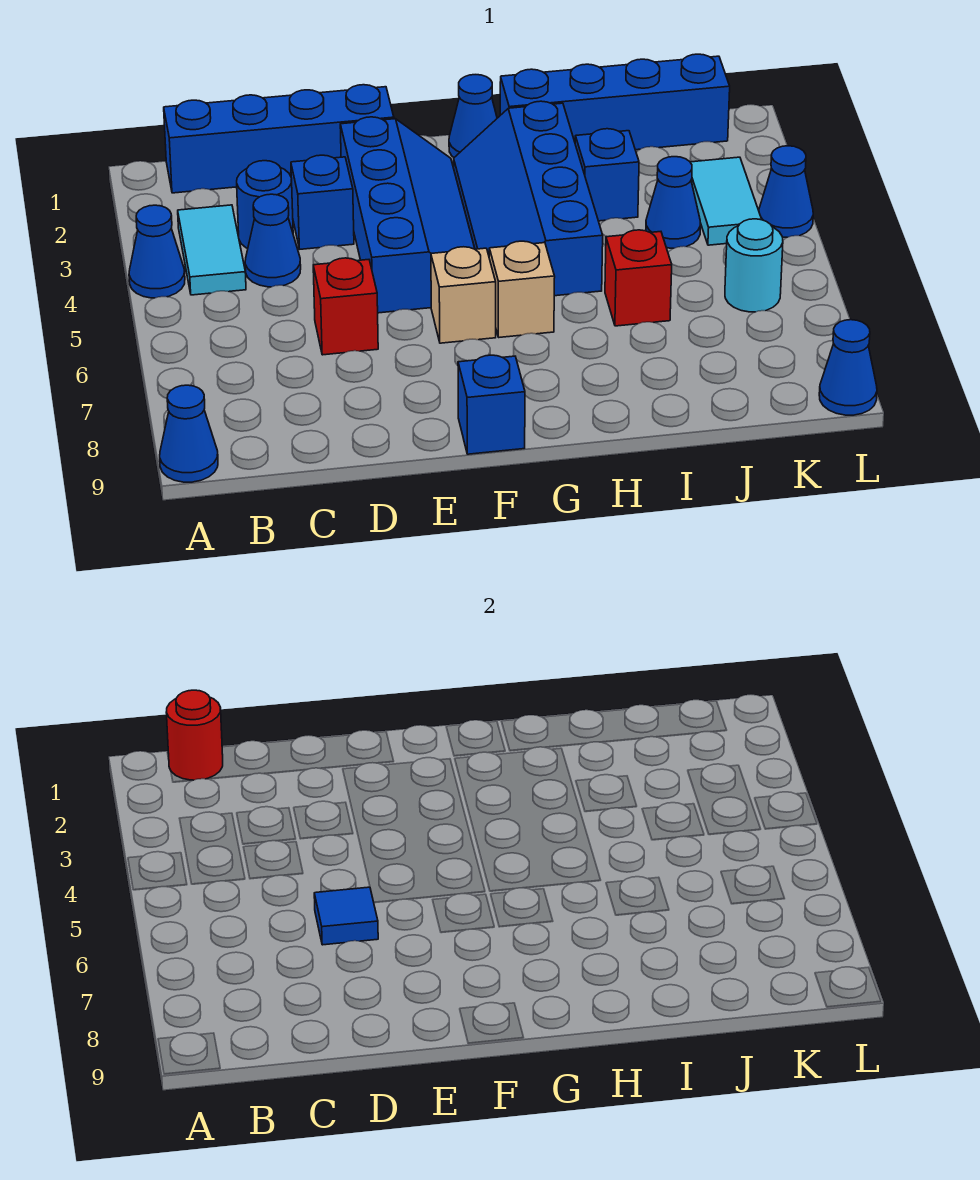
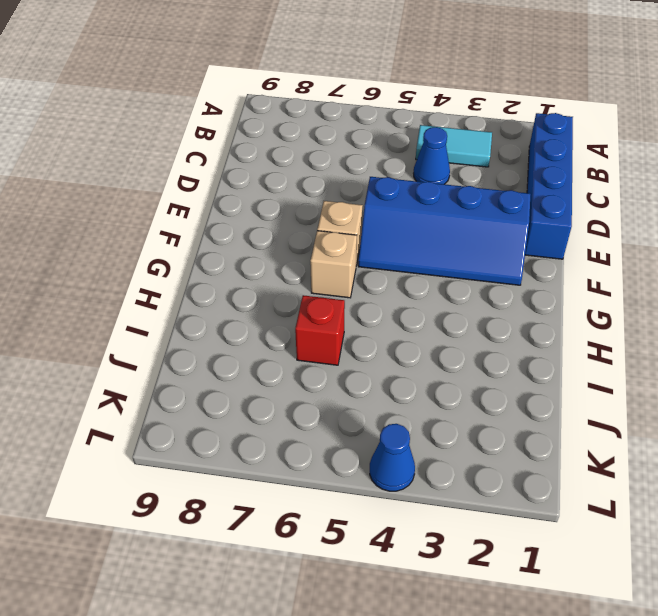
none -> blue 1x1 cone [129,205,185,298]
none -> blue 1x1 cone [160,385,218,482]
none -> blue 1x1 round brick [237,161,293,249]

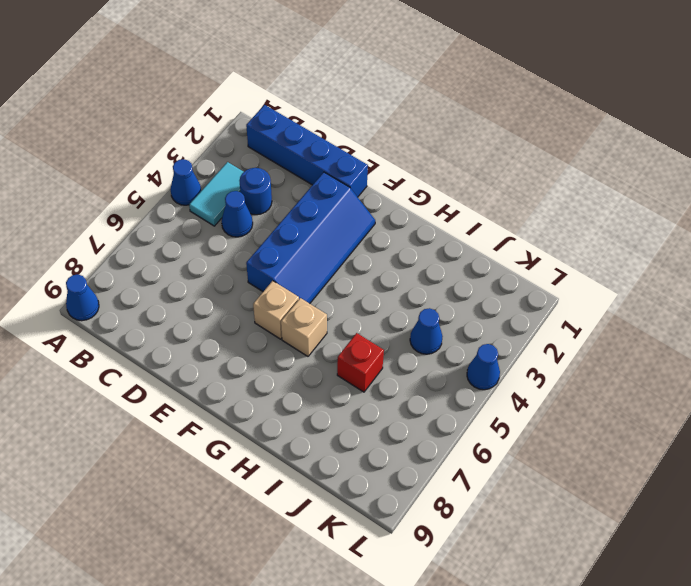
none -> blue 1x1 brick [291,155,354,249]
none -> red 1x1 brick [313,258,378,355]
none -> blue 1x1 brick [458,355,525,454]

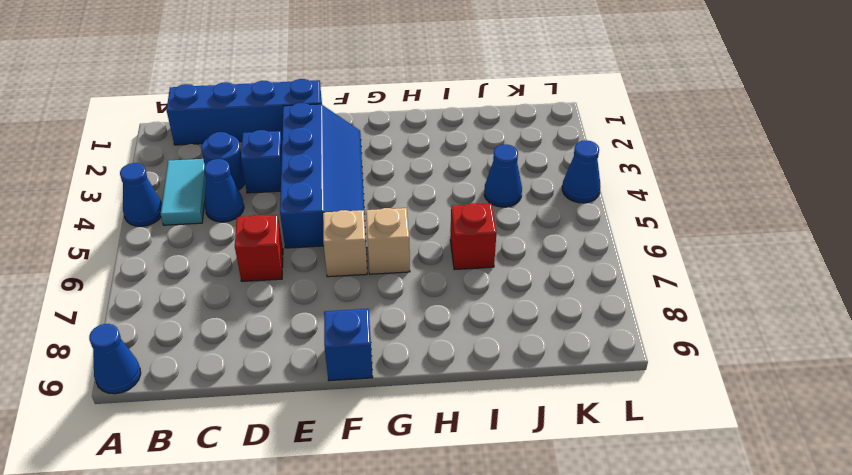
none -> blue 1x1 cone [449,75,497,157]
none -> blue 2x4 slope [454,101,603,296]
none -> blue 1x4 brick [500,54,730,150]

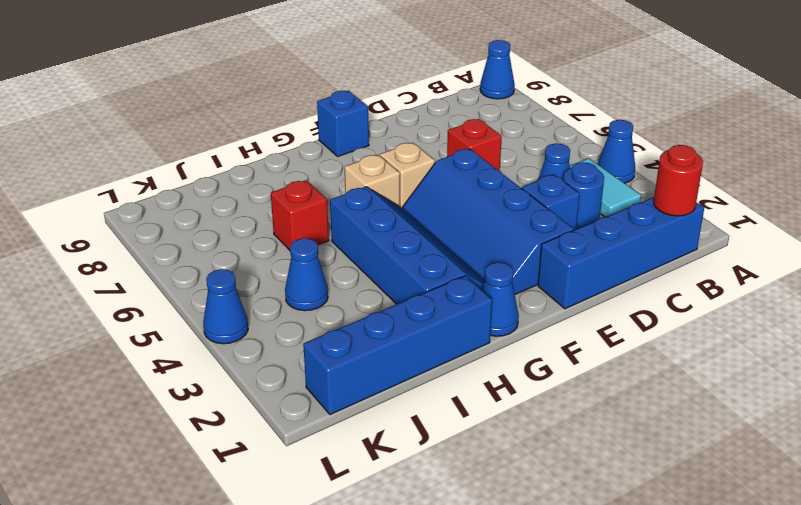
none -> blue 1x1 brick [575,129,639,221]
none -> cyan 1x2 tile [690,157,762,245]
none -> cyan 1x1 round brick [725,219,783,312]

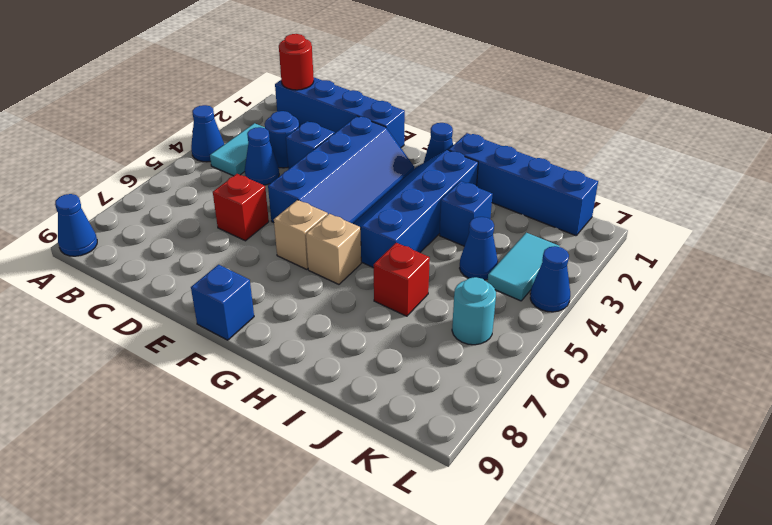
none -> blue 1x1 cone [819,320,877,415]
none -> blue 1x1 tile [314,887,378,945]

